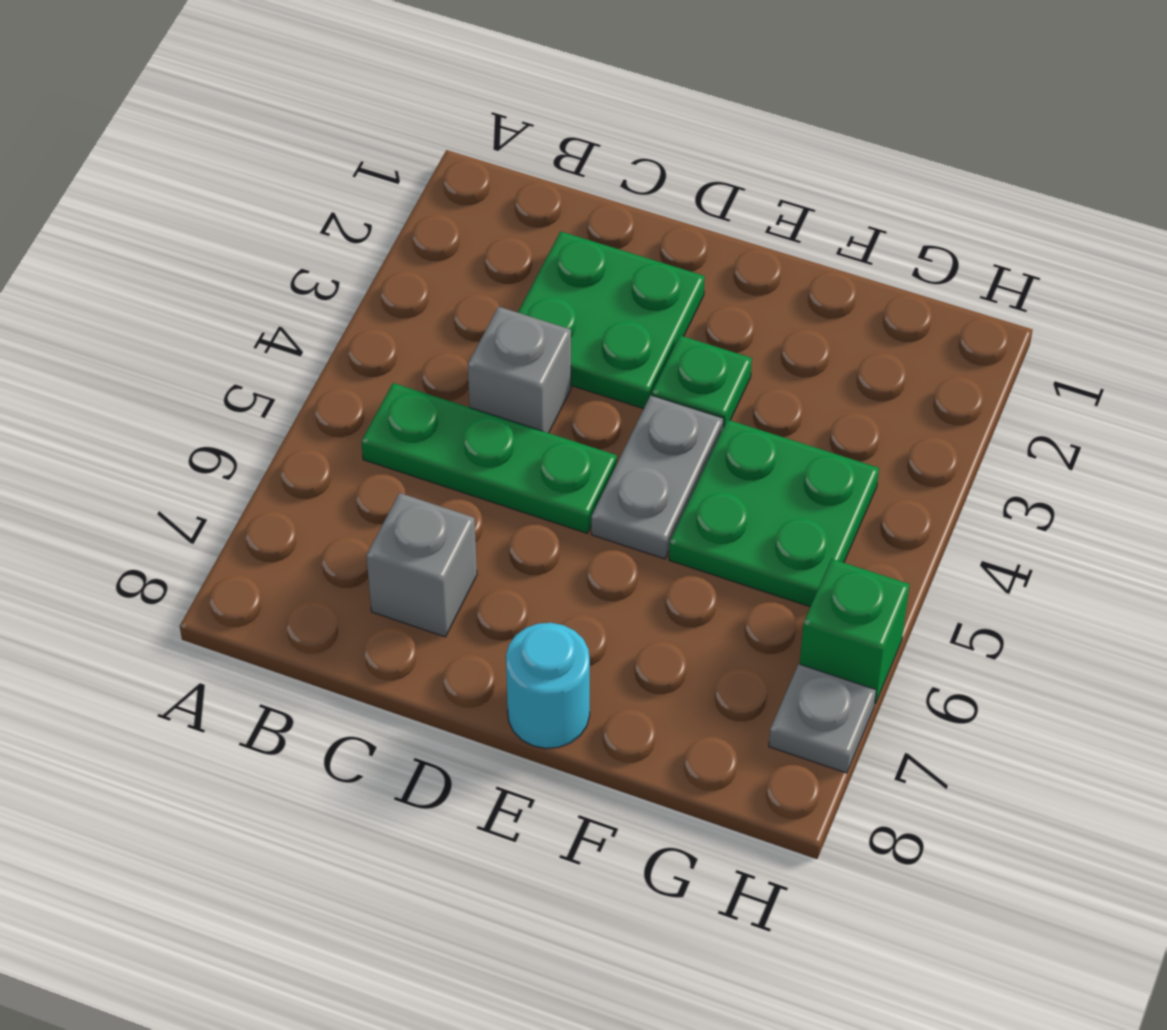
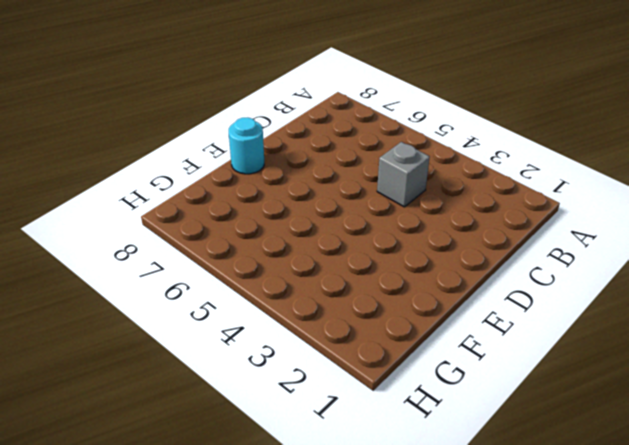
none -> green 1x3 plate [361,383,617,533]
none -> green 2x2 plate [518,231,705,409]

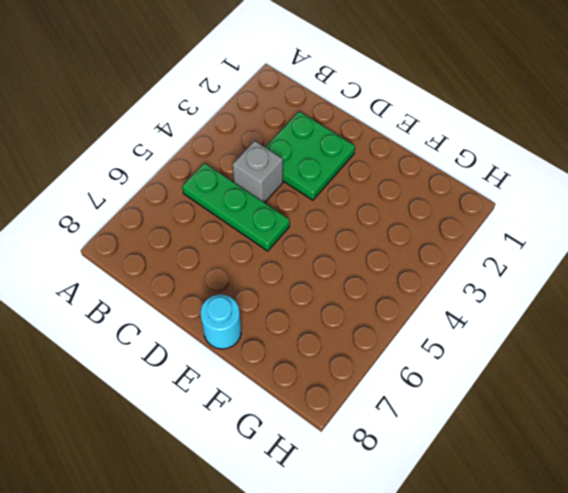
none -> grey 1x1 brick [366,493,477,637]
none -> green 1x1 plate [652,335,752,427]

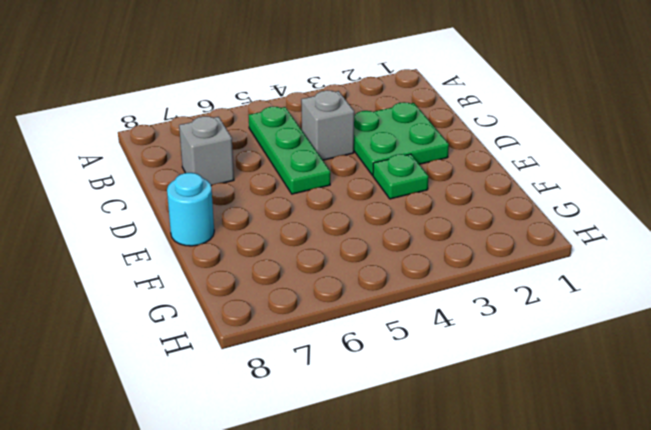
none -> grey 1x2 plate [591,395,723,559]
none -> green 2x2 plate [669,420,879,607]

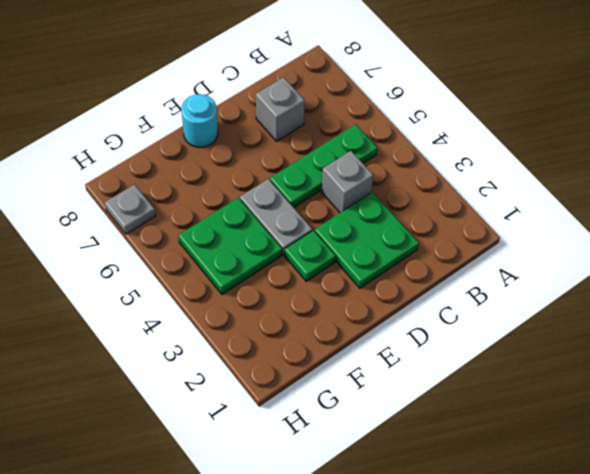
none -> green 1x1 brick [800,559,910,704]

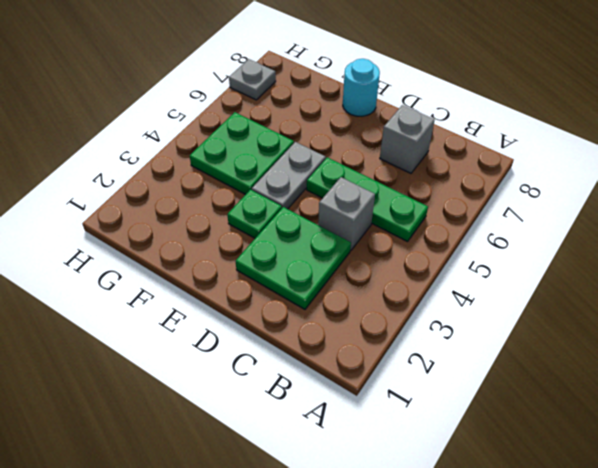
none -> green 1x1 brick [800,559,910,704]

